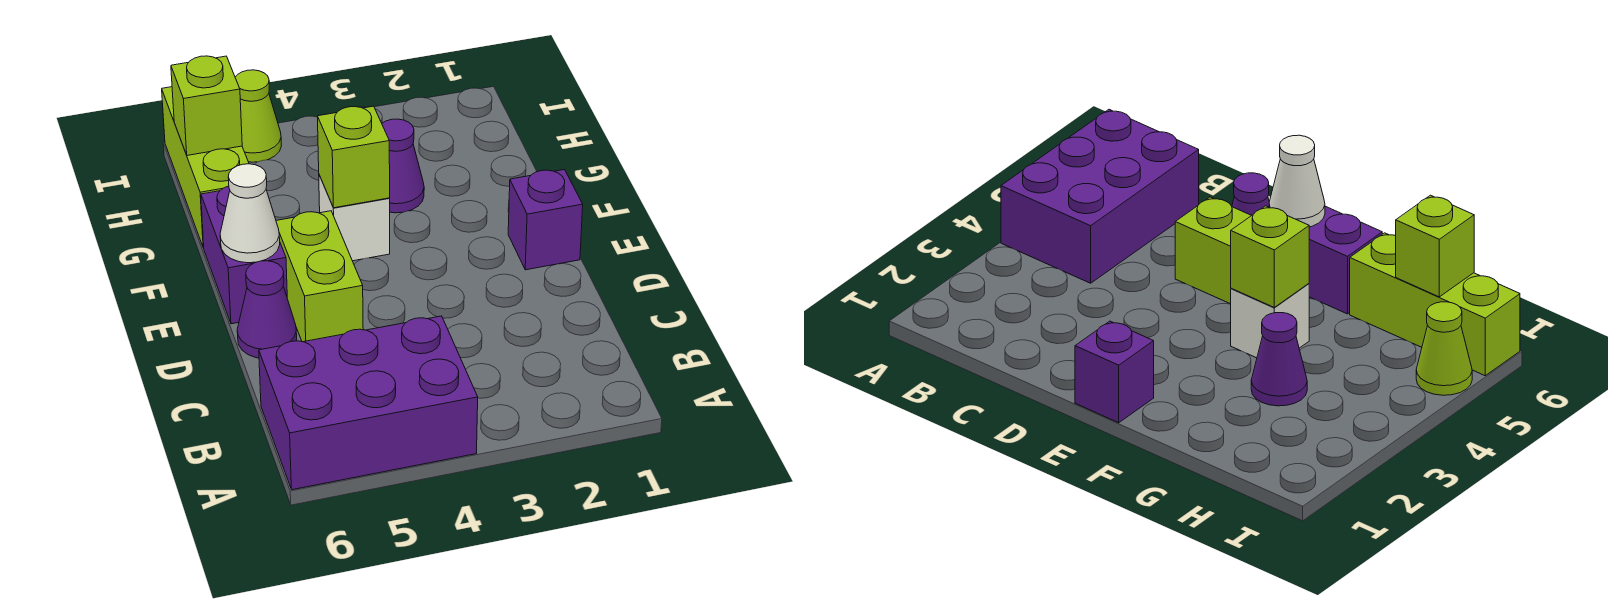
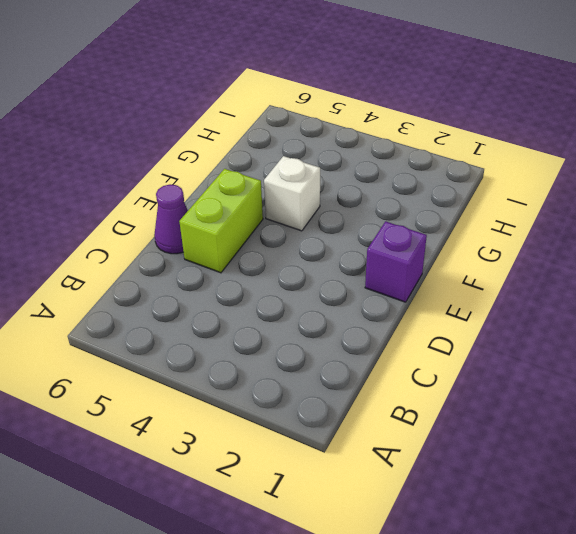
none -> purple 2x3 brick [259,316,478,490]
none -> purple 1x2 brick [201,186,287,324]
none -> purple 1x1 cone [382,119,424,213]

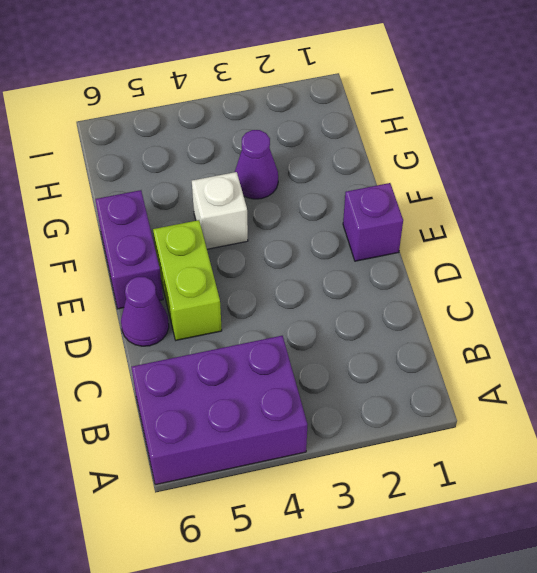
none -> lime 1x3 brick [162,87,249,248]
none -> lime 1x1 cone [235,70,281,162]
none -> white 1x1 cone [220,164,280,263]

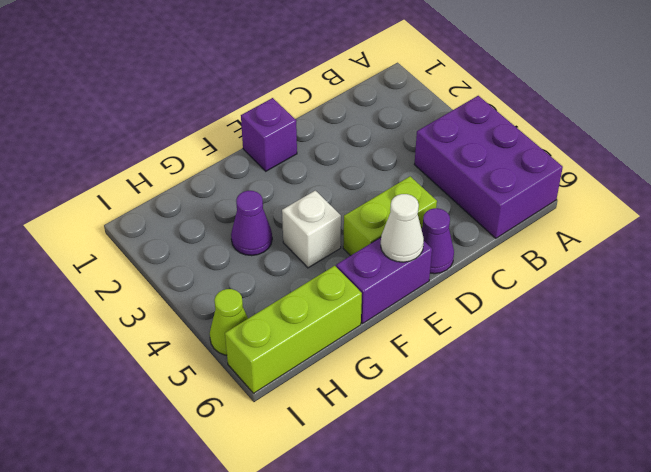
none -> lime 1x1 brick [318,106,390,208]
none -> lime 1x1 brick [171,56,242,155]

